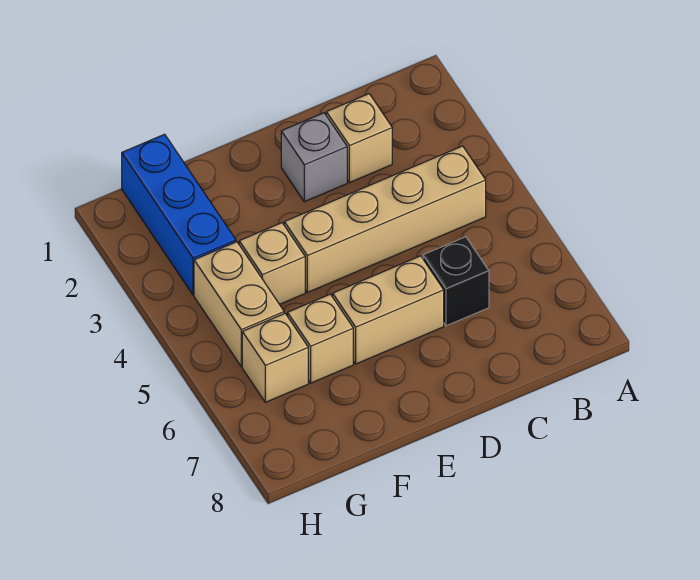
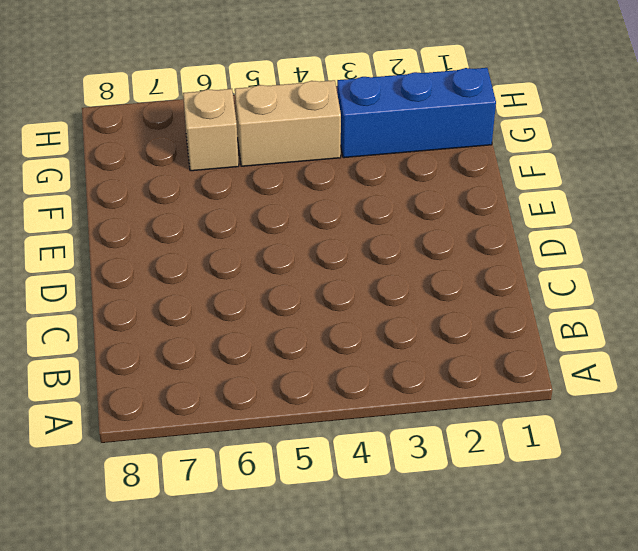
none -> tan 1x4 brick [284,146,486,292]
none -> tan 1x1 brick [326,94,392,183]

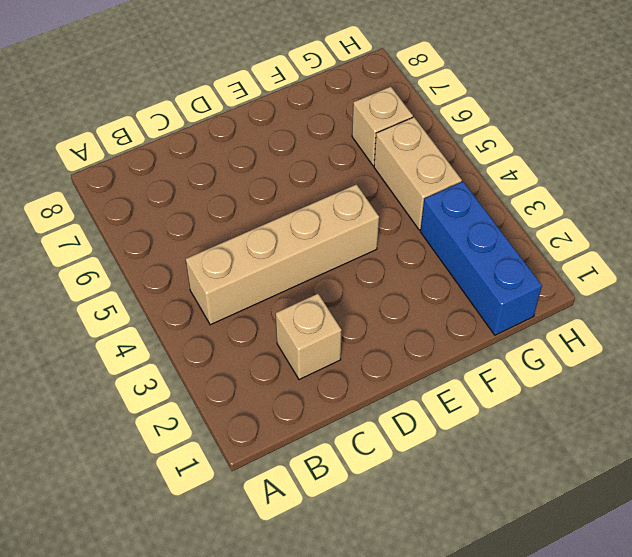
none -> black 1x1 brick [423,237,489,326]
none -> grey 1x1 brick [281,113,347,202]

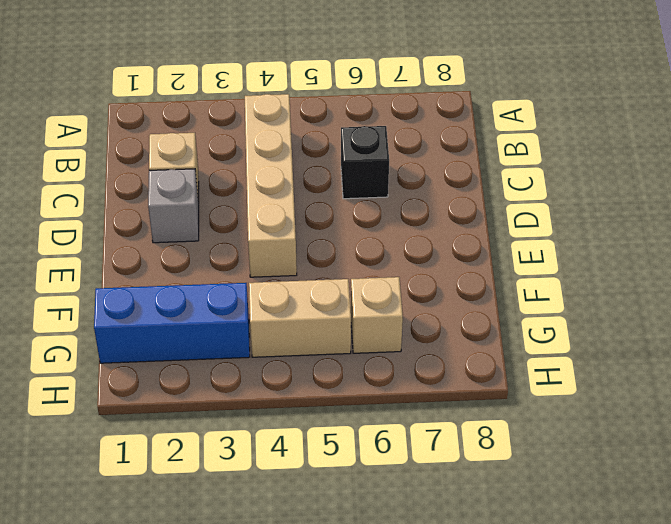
none -> tan 1x2 brick [333,256,444,364]
none -> tan 1x1 brick [239,223,305,304]

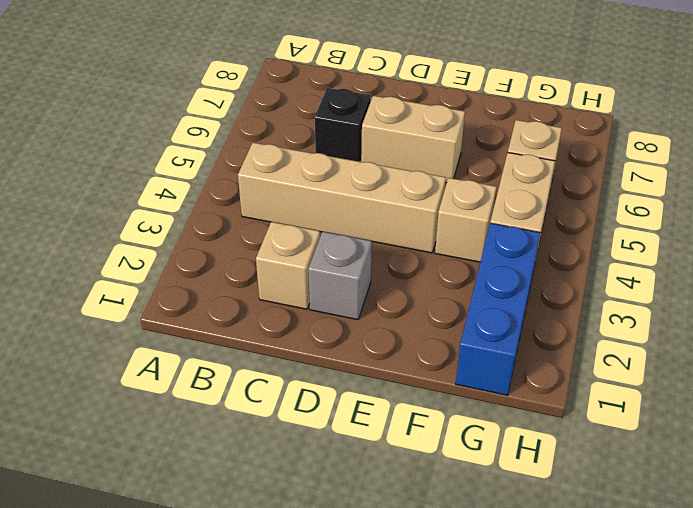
none -> tan 1x1 brick [288,294,353,383]

